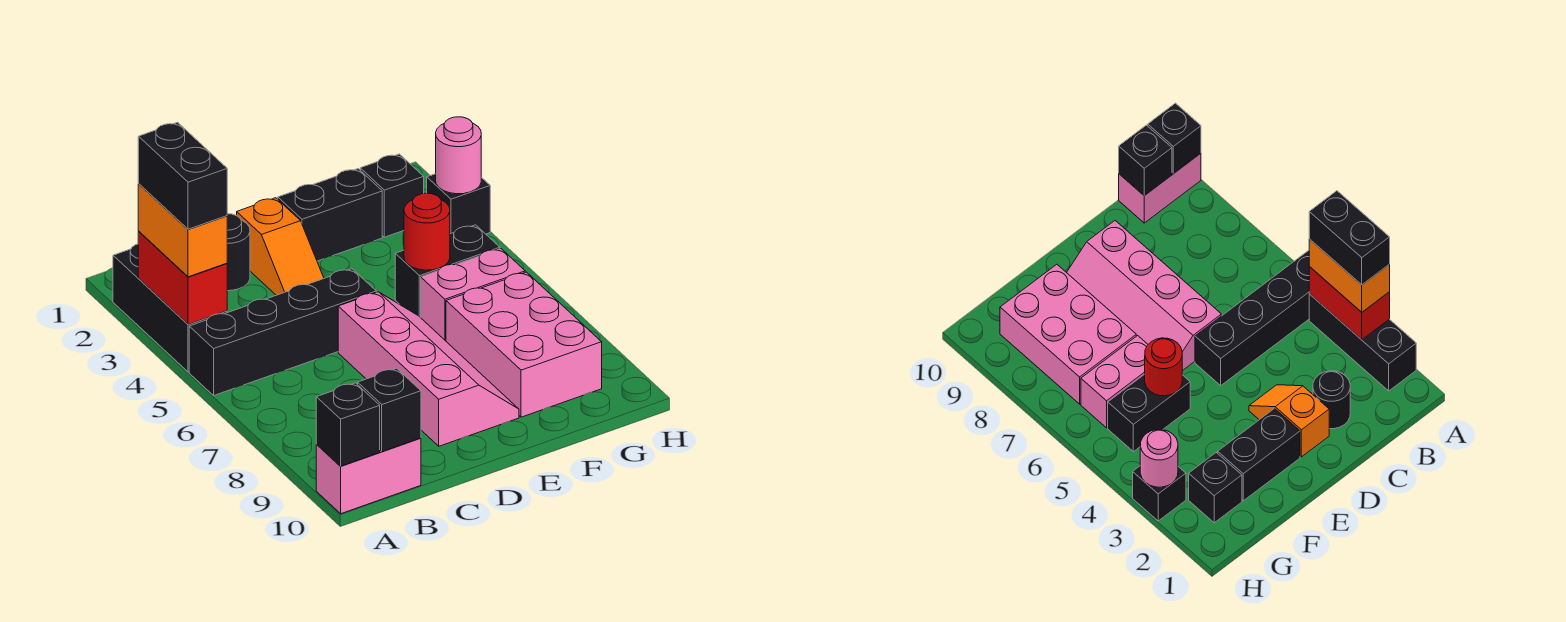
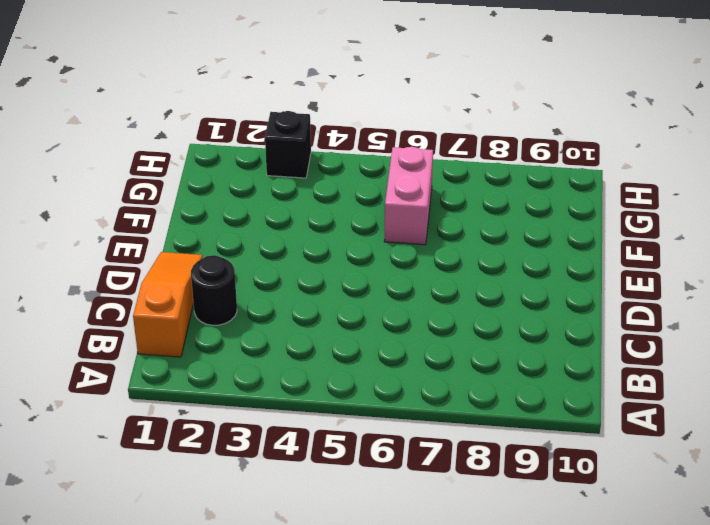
orange 1x3 slope [133,252,203,357] -> none
none -> black 1x3 brick [113,244,227,372]
none -> black 1x4 brick [189,269,376,395]
none -> pink 1x2 brick [316,438,421,514]

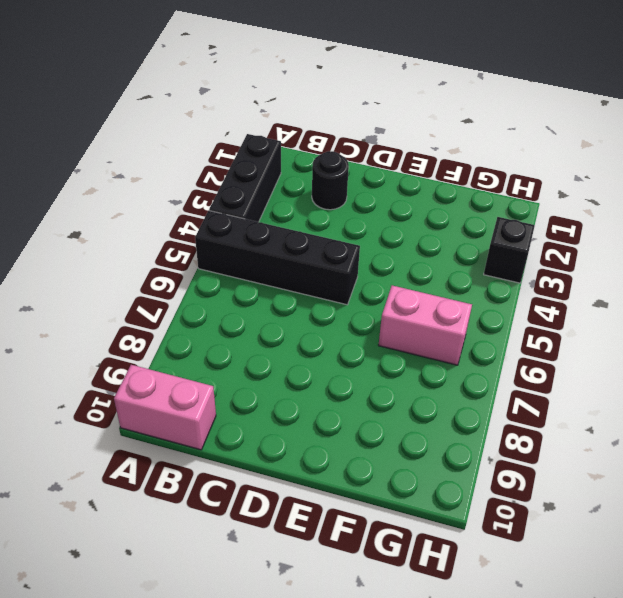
none -> orange 1x2 slope [237,198,324,295]
none -> pink 2x4 slope [338,292,519,446]
none -> black 1x2 brick [278,169,382,261]

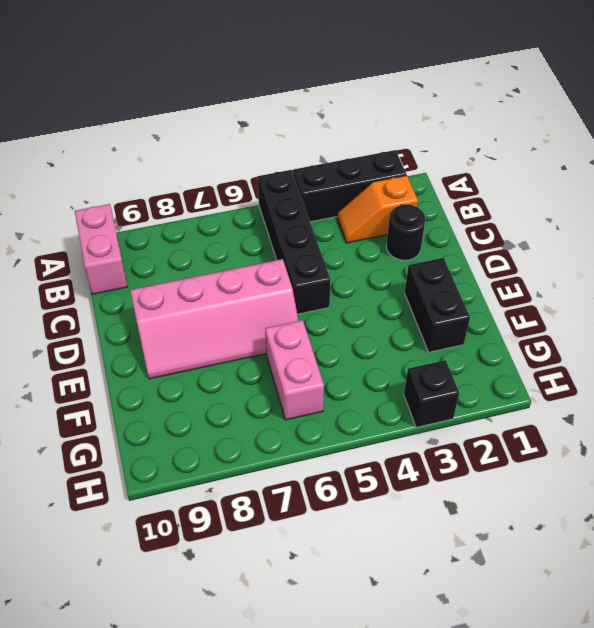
orange 1x2 slope [337,175,418,243] -> orange 1x2 slope moved to [237,198,324,295]
none -> black 1x2 brick [395,225,500,318]
none -> pink 2x3 brick [446,272,602,417]
none -> black 1x1 brick [360,154,424,237]

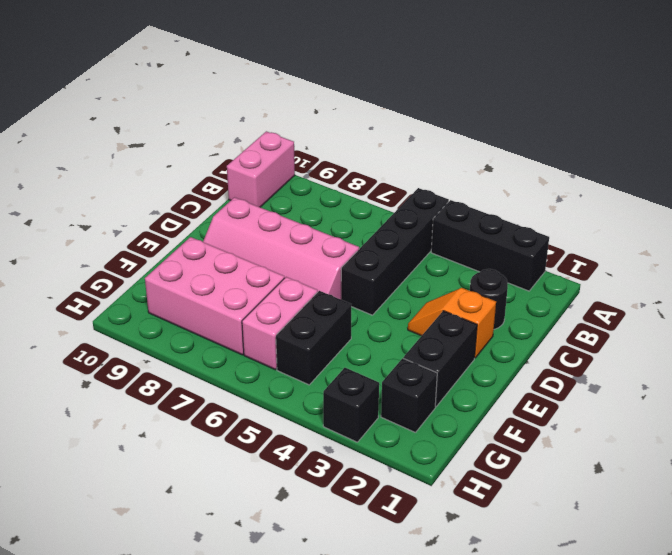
none -> red 1x2 brick [138,232,227,324]
none -> black 1x1 brick [316,383,380,466]
none -> black 1x1 brick [358,368,421,452]

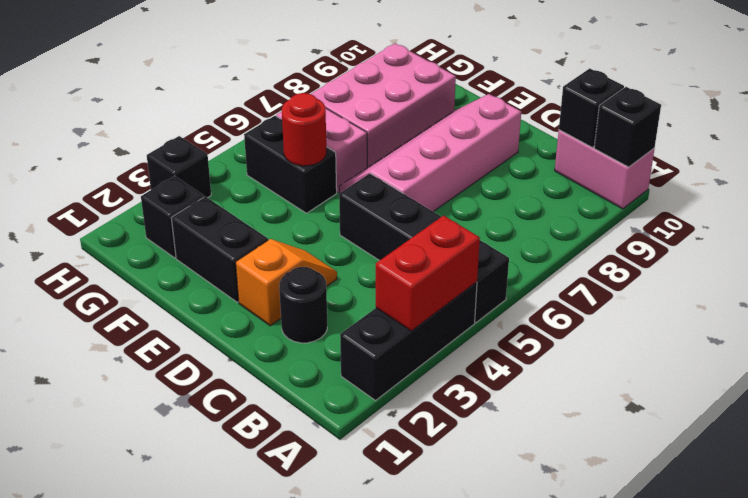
none -> pink 1x1 round brick [436,117,481,194]
none -> orange 1x2 brick [138,184,227,277]
none -> black 1x2 brick [138,122,227,229]

